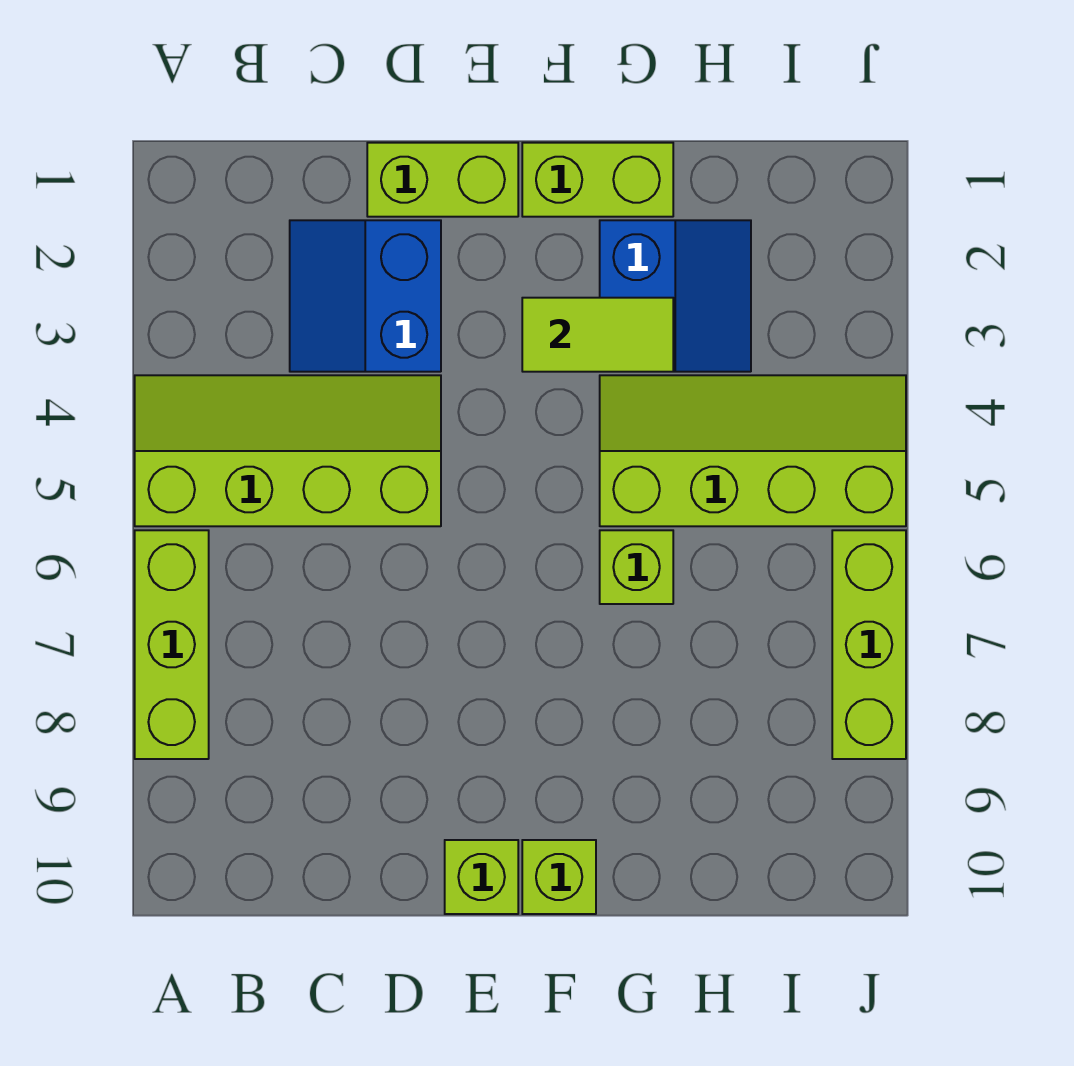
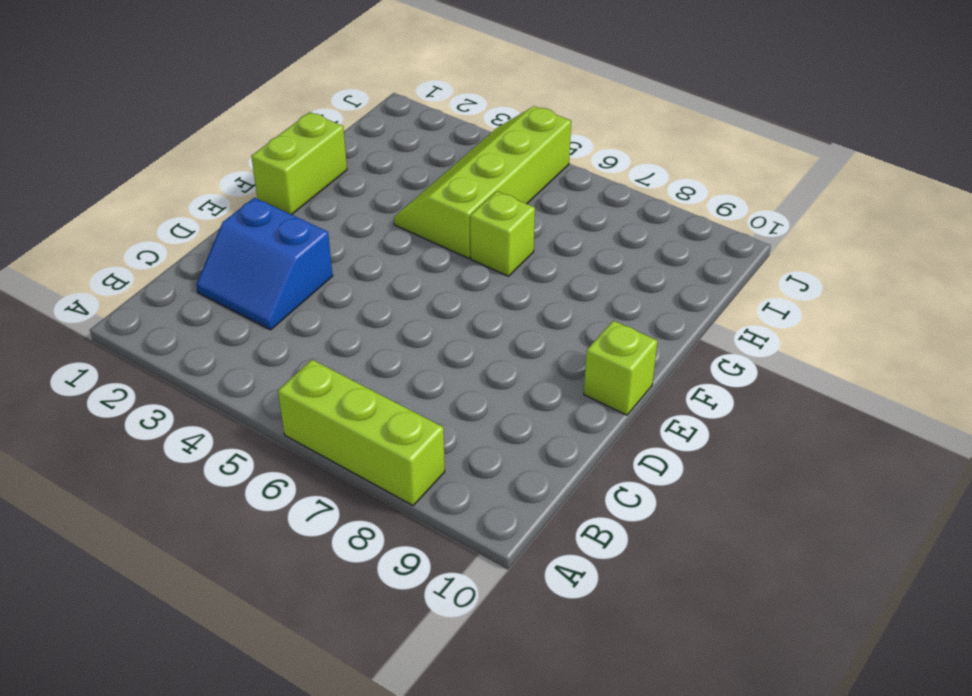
none -> lime 2x4 slope [135,375,441,526]
none -> lime 1x2 brick [367,143,518,217]
none -> lime 1x1 brick [522,840,596,914]

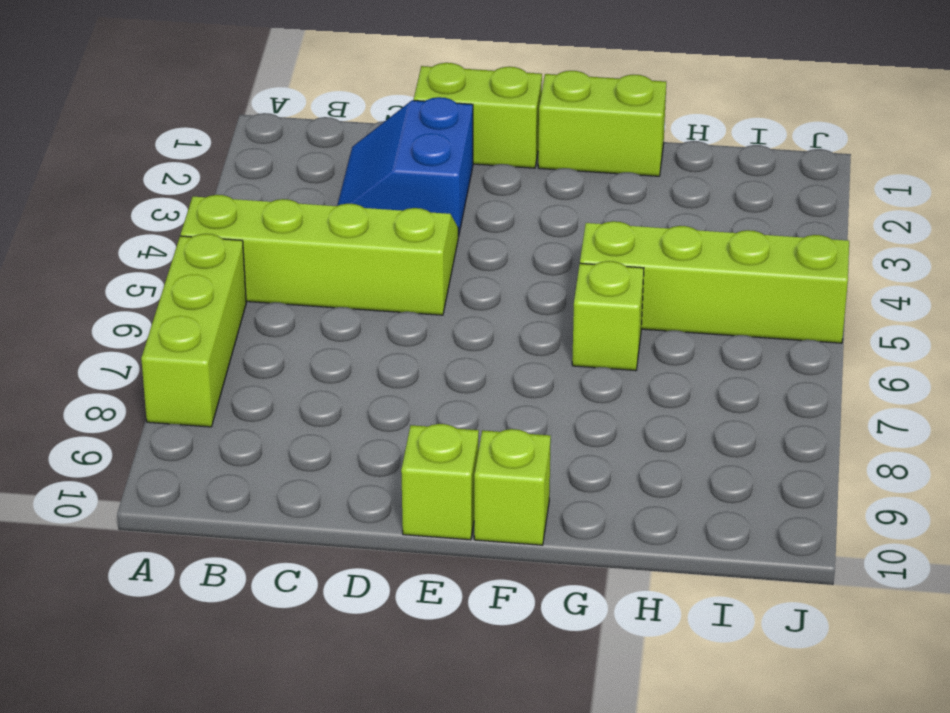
none -> blue 2x2 slope [600,220,751,372]
none -> lime 1x3 brick [832,530,906,759]
none -> lime 1x2 tile [522,298,673,372]

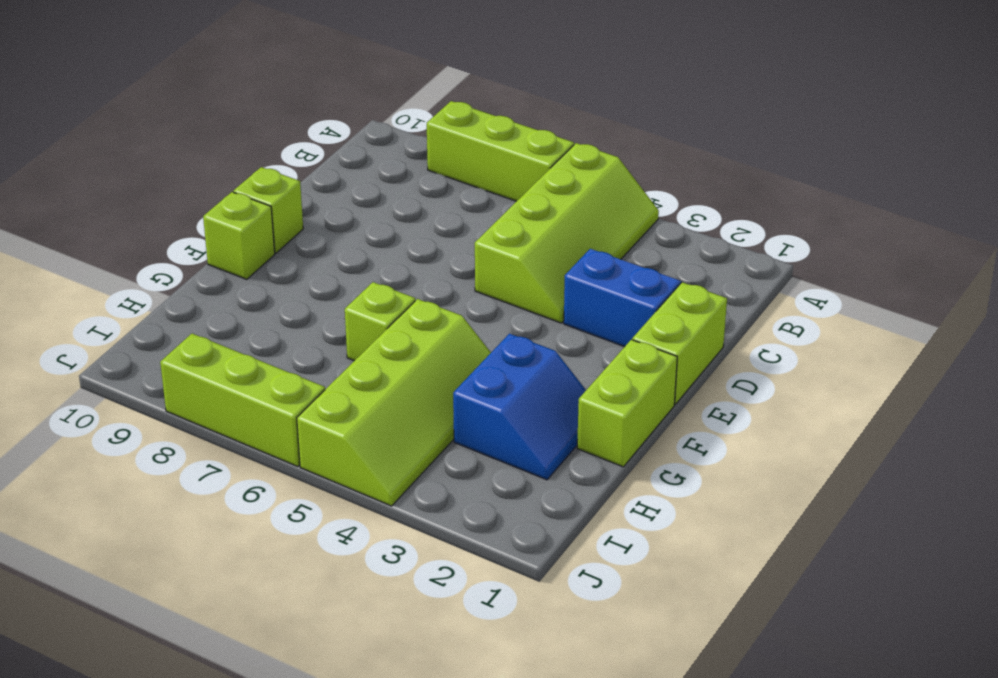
blue 2x2 slope [453,334,586,480] -> blue 2x2 slope turned to [600,220,751,372]
none -> lime 1x2 tile [522,298,673,372]

